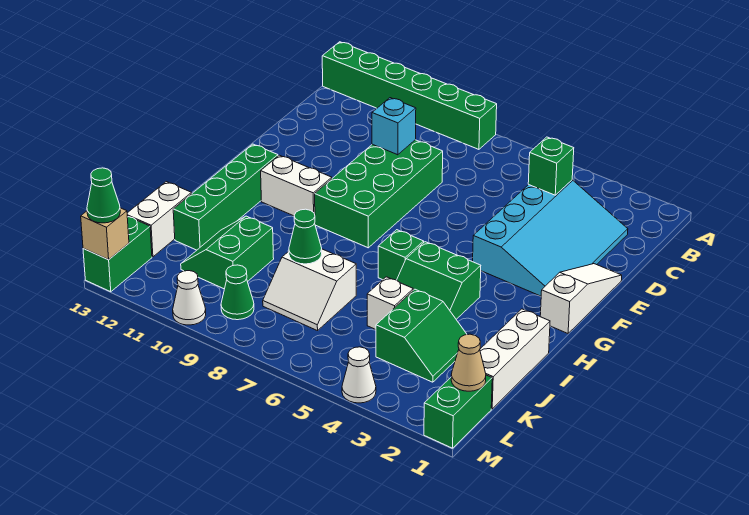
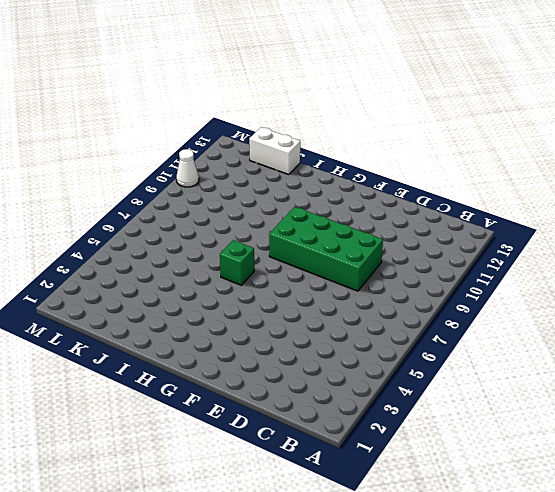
none -> green 1x6 brick [322,42,497,149]
none -> cyan 3x4 slope [473,180,628,296]
none -> white 1x3 slope [540,264,622,333]

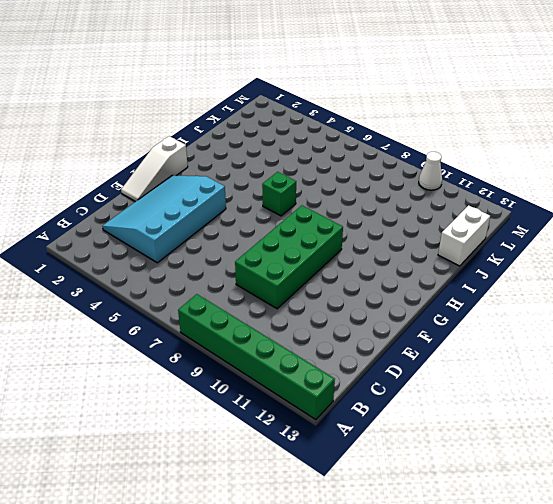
none -> white 1x2 brick [261,155,332,216]
none -> green 1x4 brick [173,144,278,250]
none -> green 2x2 slope [397,242,481,319]

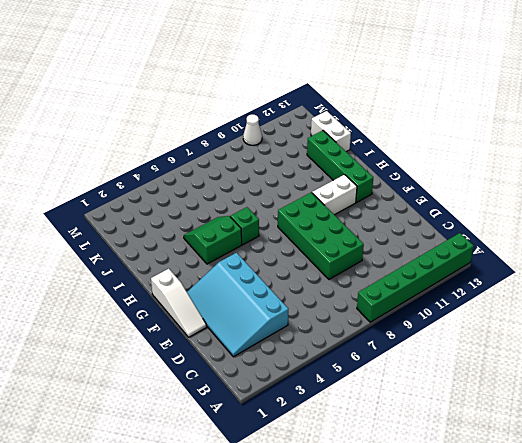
none -> white 1x3 brick [480,309,550,409]
none -> green 2x2 slope [376,289,467,382]
none -> white 1x1 brick [367,277,413,329]

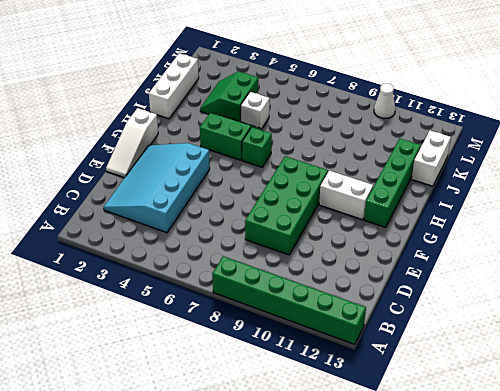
none -> white 2x2 slope [263,249,356,331]
none -> green 2x2 slope [181,216,274,289]
none -> green 1x2 brick [424,375,492,448]

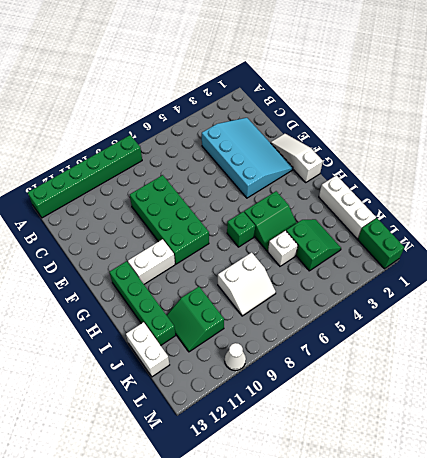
none -> green 1x1 cone [221,265,254,320]
none -> green 1x2 brick [83,216,152,292]
none -> white 1x1 cone [342,347,376,403]

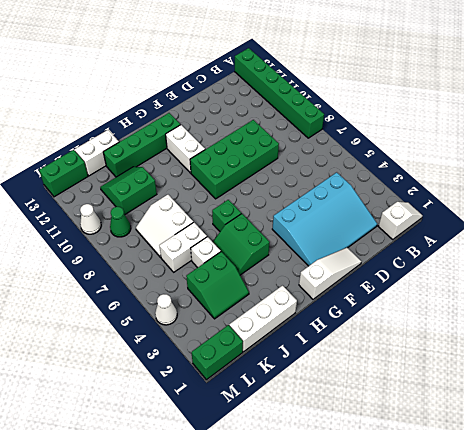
white 1x2 slope [378,202,423,240] -> none
white 1x2 brick [159,222,207,272] -> none
none -> green 1x1 brick [528,137,574,195]
none -> cyan 1x1 brick [372,98,416,155]
none -> green 1x1 cone [289,209,322,264]

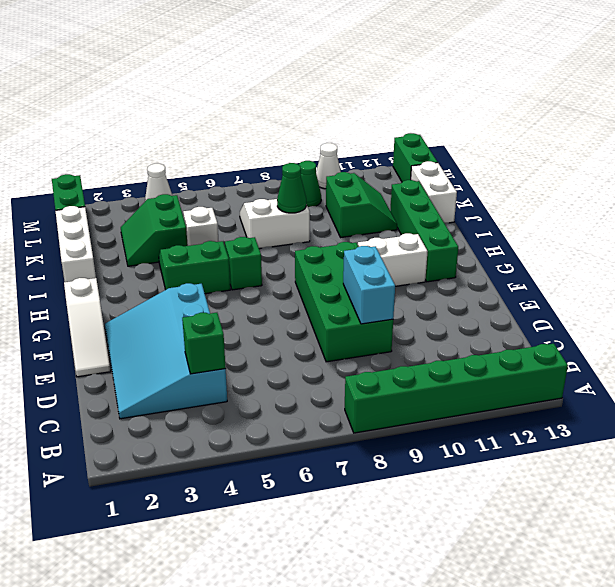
cyan 1x2 brick [343,246,395,324] -> cyan 1x1 brick [372,98,416,155]
none -> tan 1x1 cone [451,334,486,391]
none -> tan 1x1 brick [81,208,129,260]
none -> green 1x1 cone [87,168,120,223]

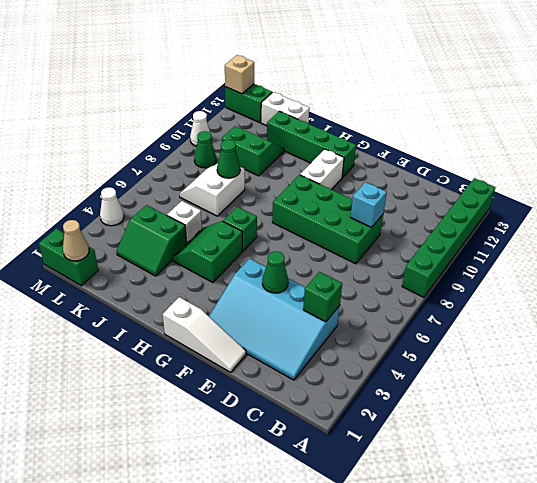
green 1x1 cone [262,251,288,293] -> green 1x1 cone moved to [87,168,120,223]
none -> white 1x3 brick [480,309,550,409]

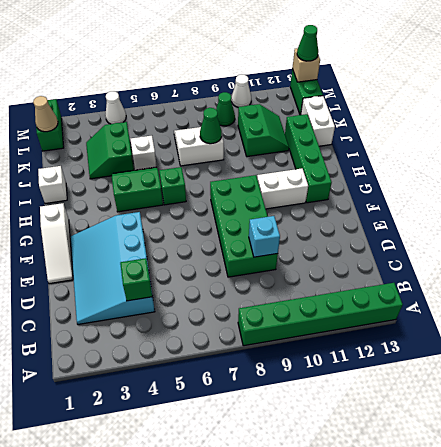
white 1x1 brick [38,166,67,204] -> white 1x3 brick [480,309,550,409]

